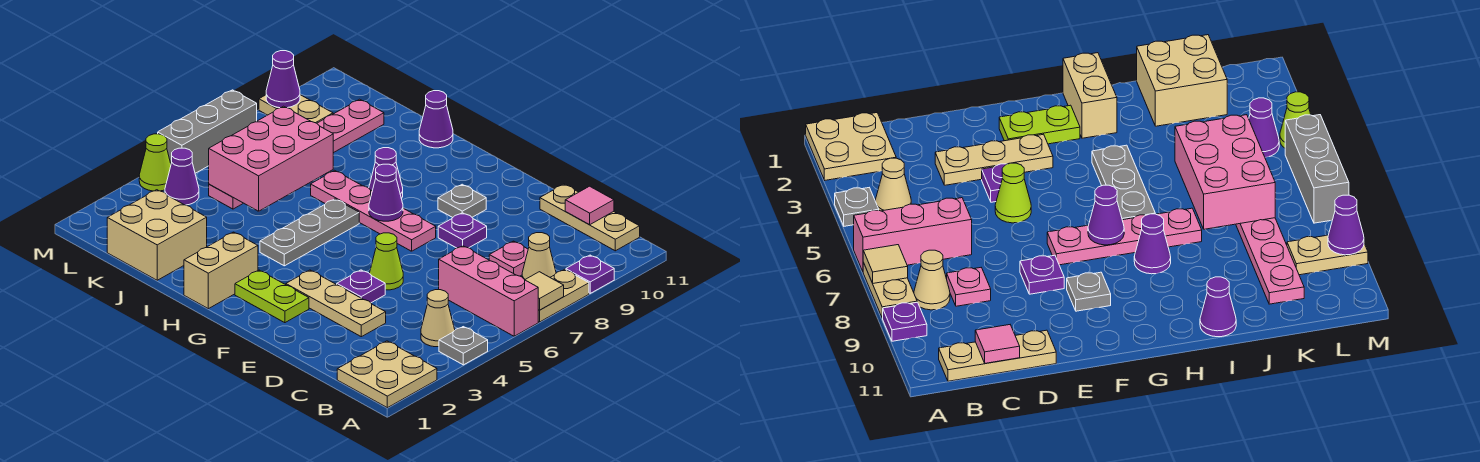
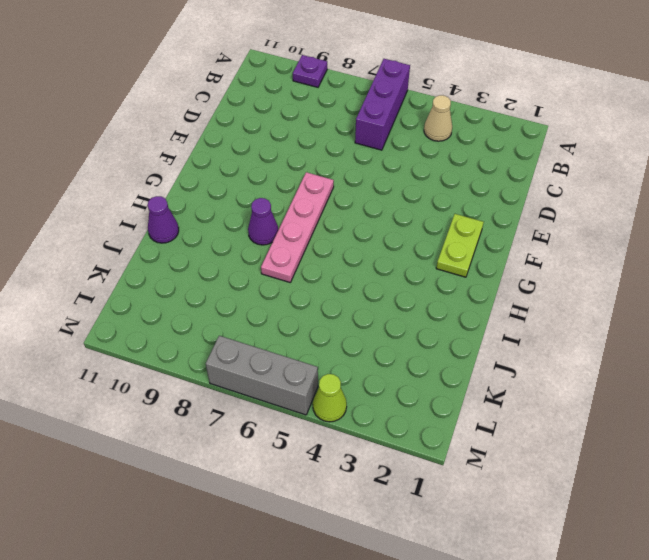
purple 1x3 brick [355,59,410,150] -> pink 1x3 brick [439,246,538,336]
none -> tan 2x2 plate [337,341,437,408]
none -> grey 1x1 plate [439,327,488,365]
none -> tan 1x2 plate [538,269,589,322]
none -> tan 1x1 cone [522,233,556,280]

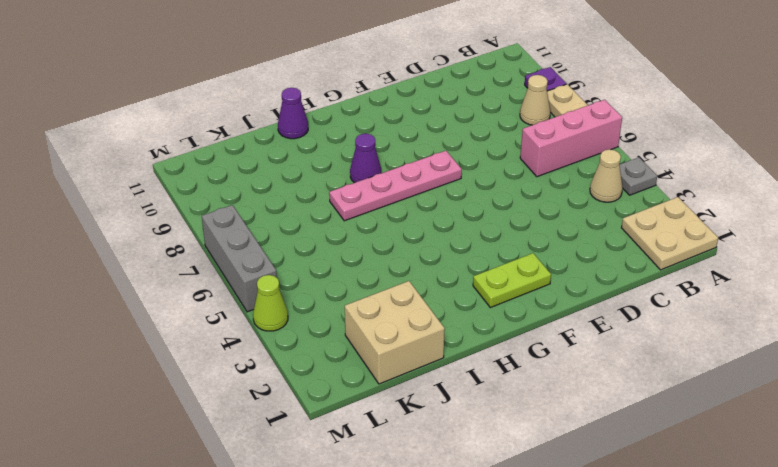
none -> tan 1x3 plate [540,184,640,251]
none -> pink 1x1 plate [489,241,528,276]
none -> tan 1x3 plate [286,270,386,337]
none -> purple 1x1 plate [337,270,385,303]

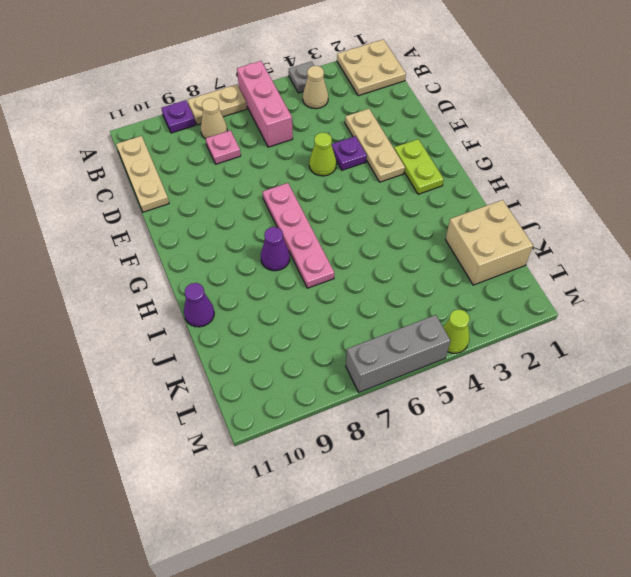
none -> purple 1x1 plate [438,213,487,248]
none -> grey 1x1 plate [438,184,486,217]
none -> tan 1x2 brick [184,232,258,309]
none -> grey 1x3 plate [260,199,359,266]

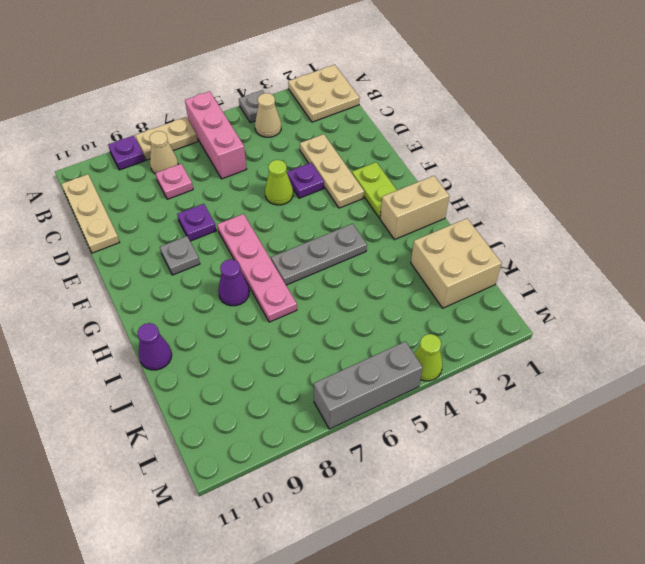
none -> pink 1x6 plate [209,99,384,209]
none -> purple 1x1 cone [165,148,199,205]
none -> tan 1x2 plate [259,95,333,123]
none -> tan 1x1 tile [525,272,564,310]

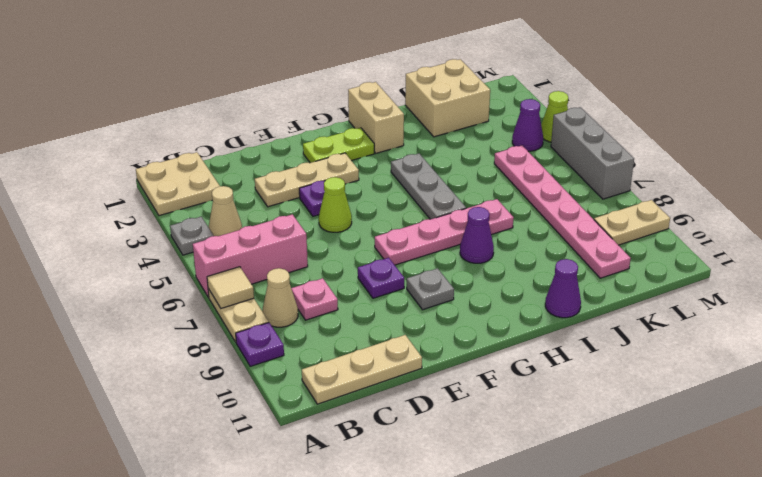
none -> pink 1x1 tile [565,186,614,225]
none -> purple 1x1 cone [369,164,403,221]
none -> pink 2x3 brick [209,106,333,211]
none -> purple 1x1 cone [266,51,300,108]

